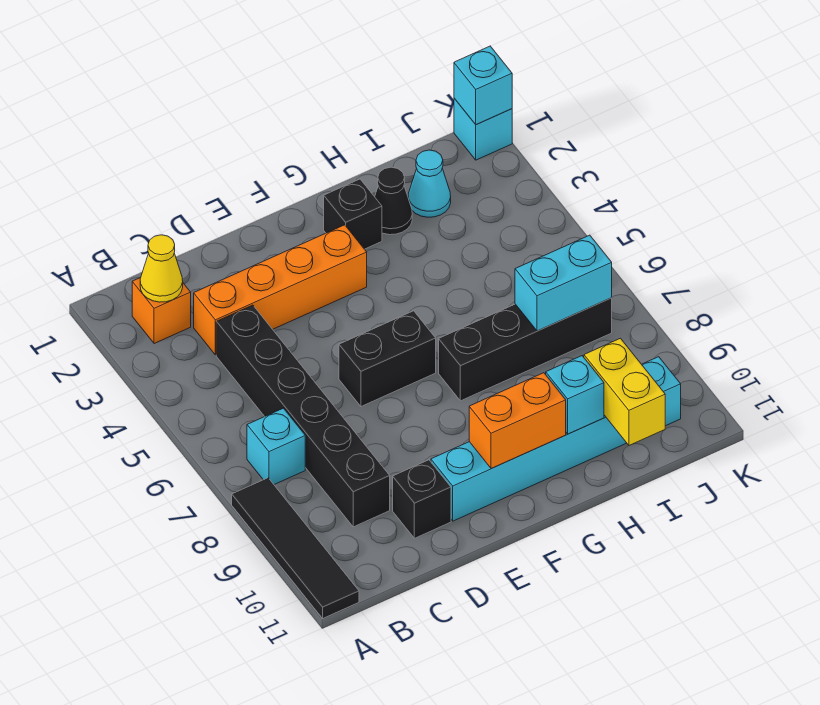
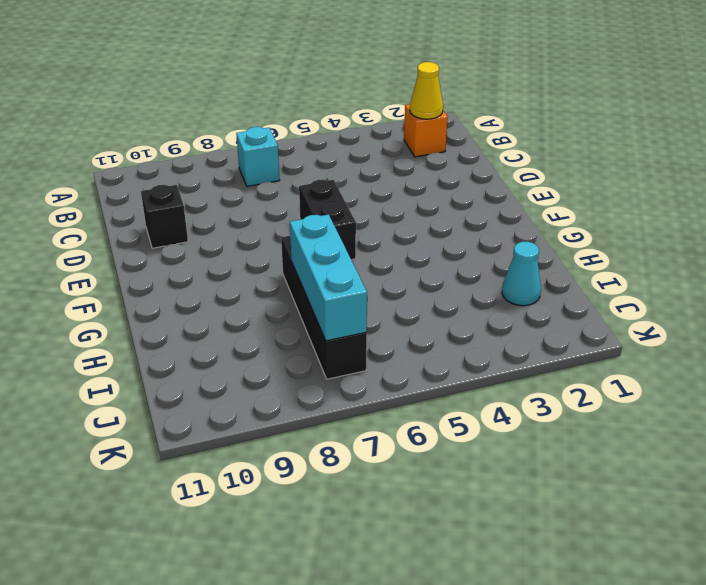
cyan 1x3 brick [290,214,367,341] -> cyan 1x2 brick [515,235,612,331]
none -> black 1x4 tile [232,478,359,618]
none -> orange 1x4 brick [194,225,367,355]
none -> black 1x6 brick [216,305,390,527]

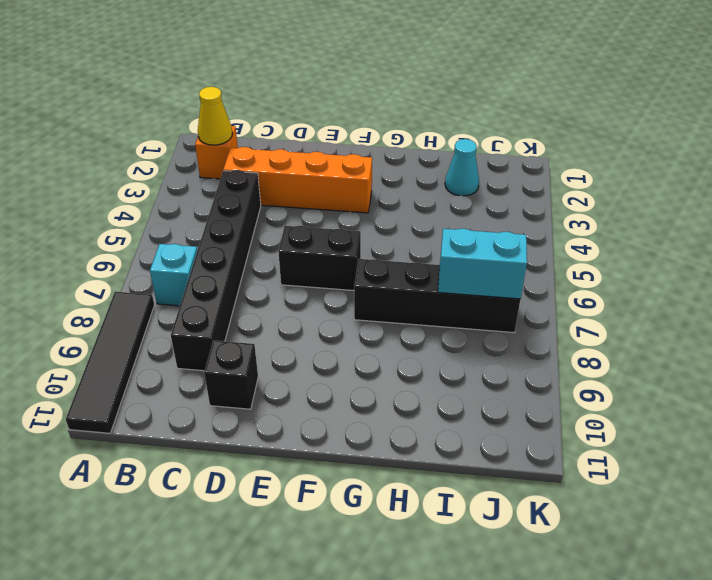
none -> cyan 1x6 brick [431,357,681,521]
none -> black 1x1 brick [324,179,382,249]
none -> black 1x1 cone [375,167,412,235]

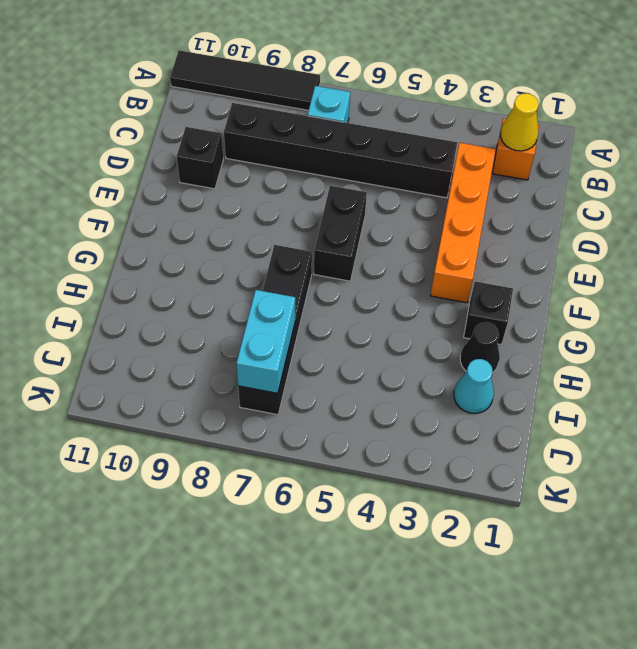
none -> cyan 1x6 brick [431,357,681,521]
none -> cyan 1x1 brick [454,98,512,160]
none -> orange 1x2 brick [469,373,566,469]

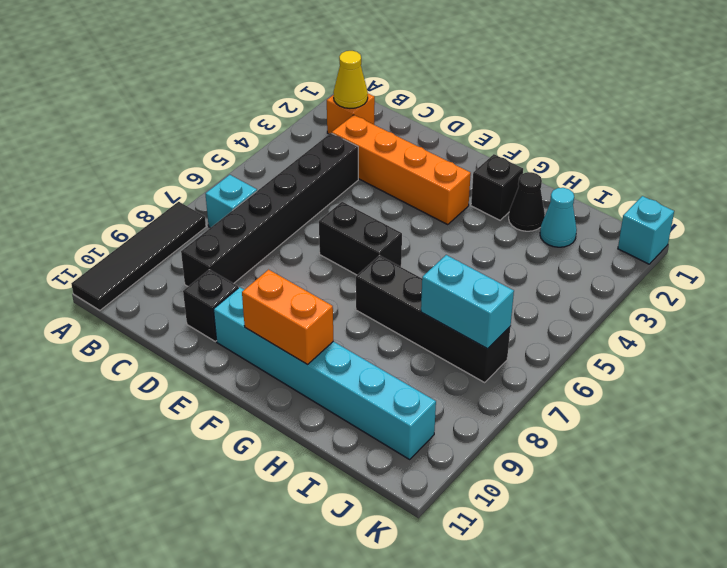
none -> cyan 1x1 brick [546,356,604,434]
none -> yellow 1x2 brick [584,338,665,445]
none -> cyan 1x1 brick [454,46,512,125]

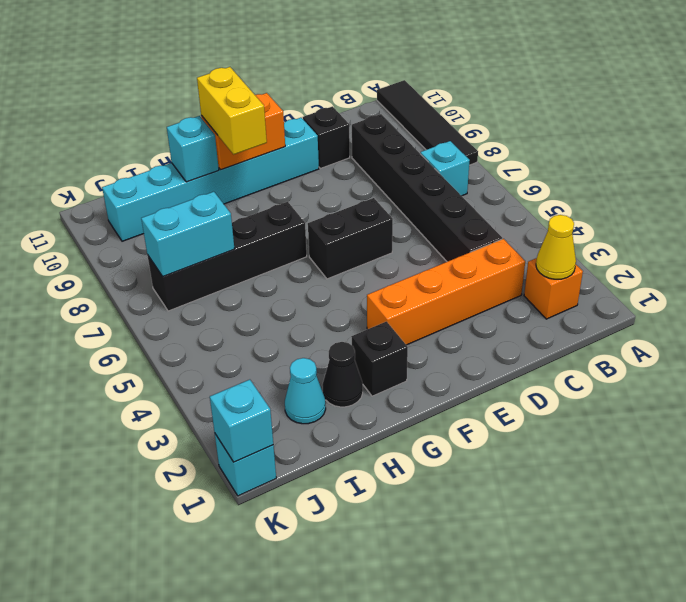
yellow 1x2 brick [197,67,267,154] -> yellow 1x2 brick moved to [584,338,665,445]

